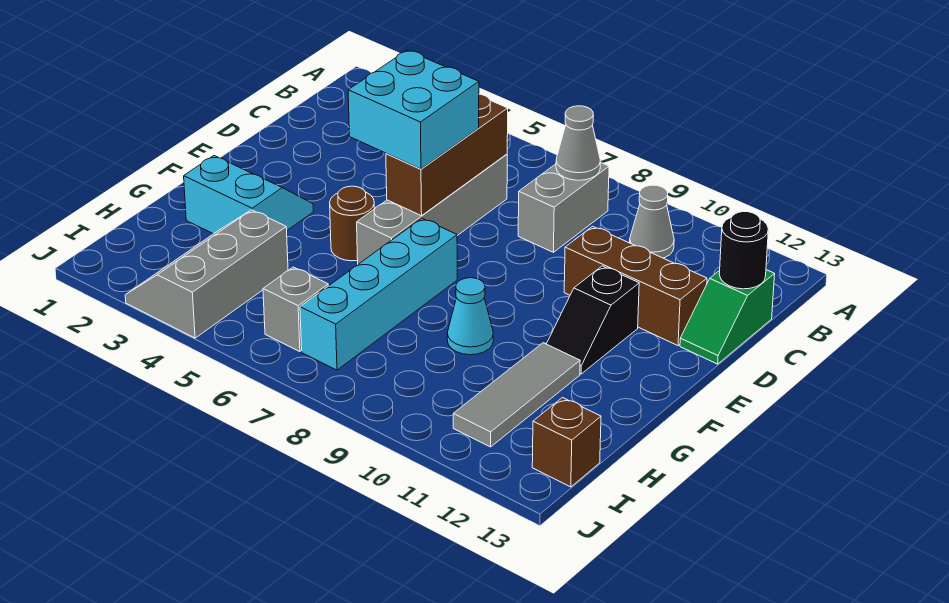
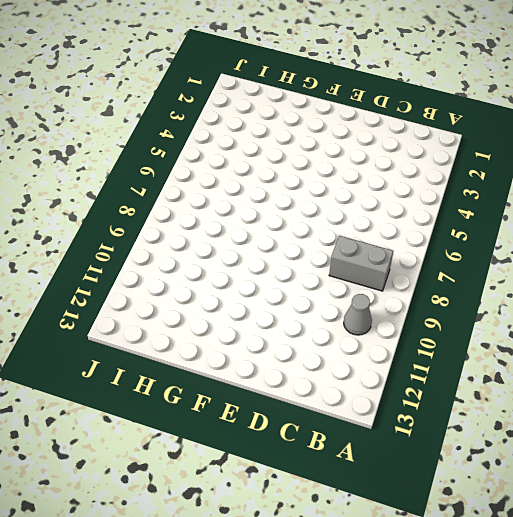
none -> grey 1x4 brick [357,154,507,264]
none -> green 1x2 slope [680,270,775,364]
none -> brown 1x3 brick [564,226,707,346]

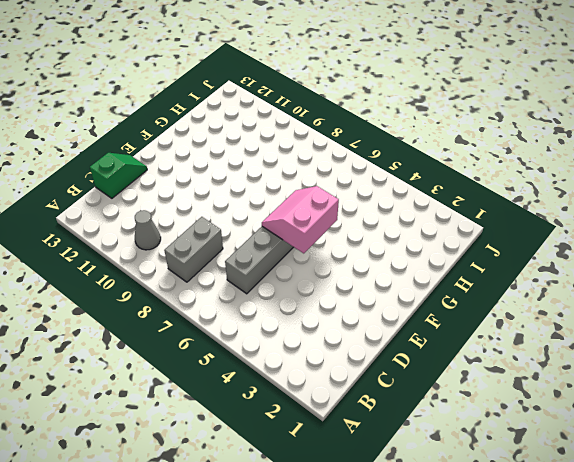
pink 2x2 slope [262,186,339,253] -> brown 1x3 brick [386,94,508,216]
none -> brown 1x3 brick [564,226,707,346]
none -> black 1x2 slope [547,266,639,374]
none -> cyan 2x2 slope [184,156,313,234]

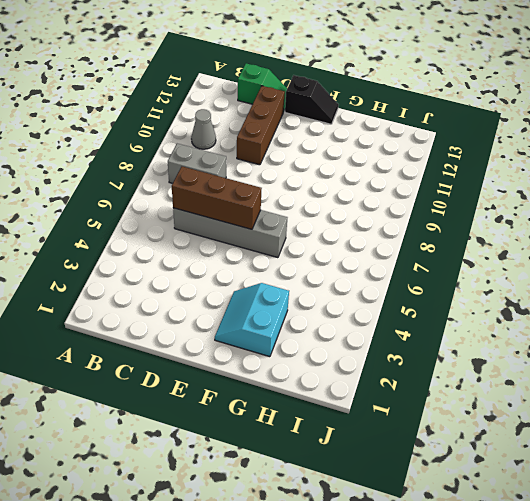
black 1x2 slope [285,75,339,124] -> black 1x2 slope moved to [547,266,639,374]
none -> brown 1x1 round brick [330,186,374,261]
none -> cyan 1x4 brick [300,218,457,370]
none -> cyan 1x1 cone [447,278,493,355]

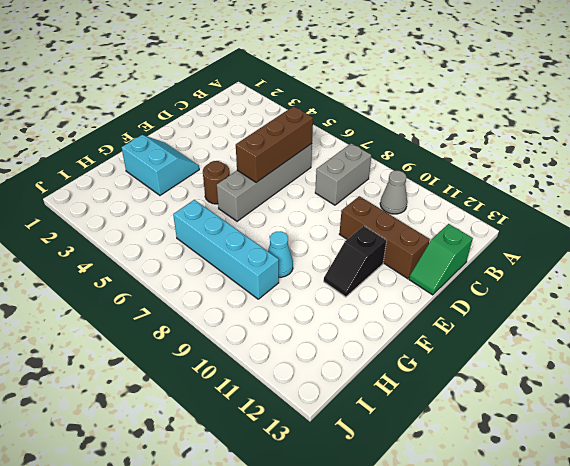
cyan 1x4 brick [173,200,279,299] -> cyan 1x4 brick turned to [300,218,457,370]
none -> grey 1x3 tile [453,343,580,447]
none -> grey 2x3 slope [125,210,288,338]
none -> grey 1x1 brick [263,267,328,352]

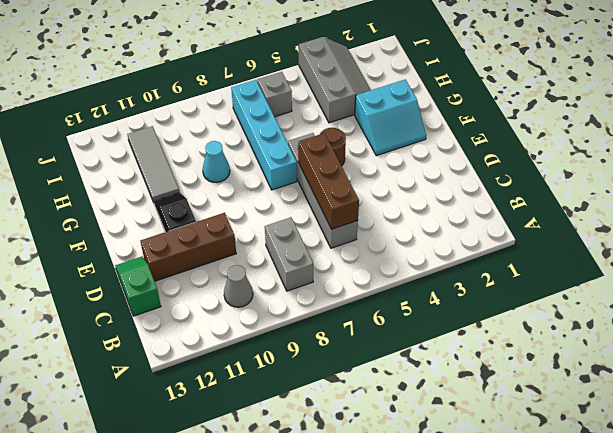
none -> brown 1x1 brick [532,398,601,487]
none -> grey 1x1 cone [556,106,600,180]
none -> black 1x1 round brick [719,212,768,289]

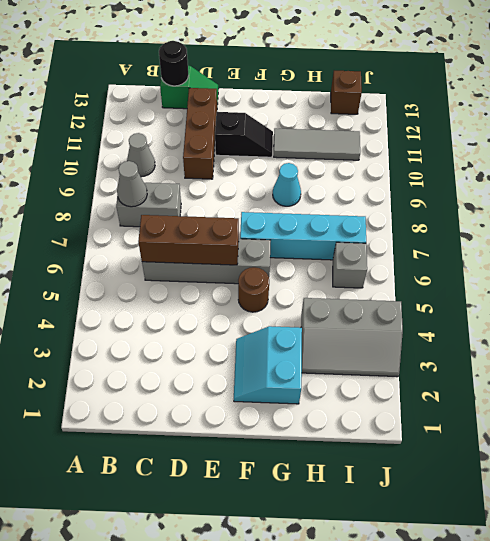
none -> cyan 2x2 brick [348,50,479,169]

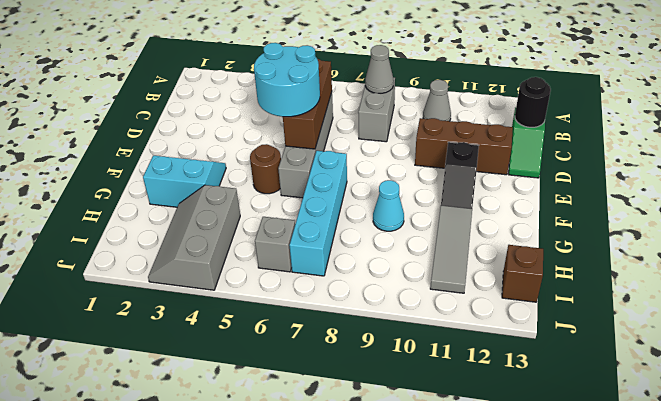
cyan 2x2 round brick [254,43,320,117] -> cyan 2x2 brick [348,50,479,169]

